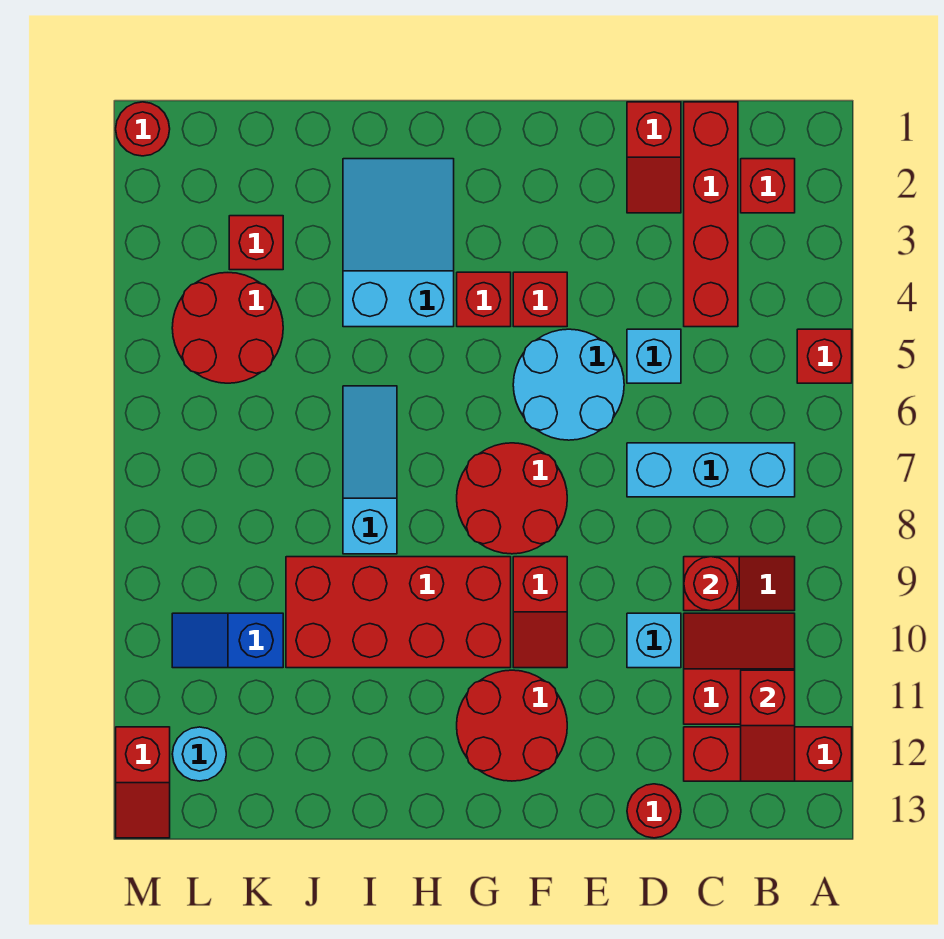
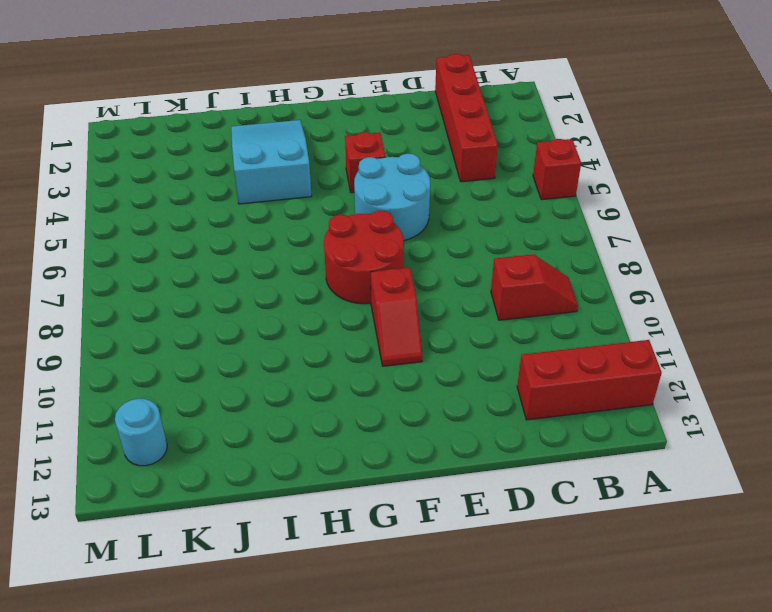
none -> red 1x1 brick [741,159,795,213]
none -> cyan 1x3 brick [627,443,795,497]
none -> red 2x2 slope [684,613,795,724]

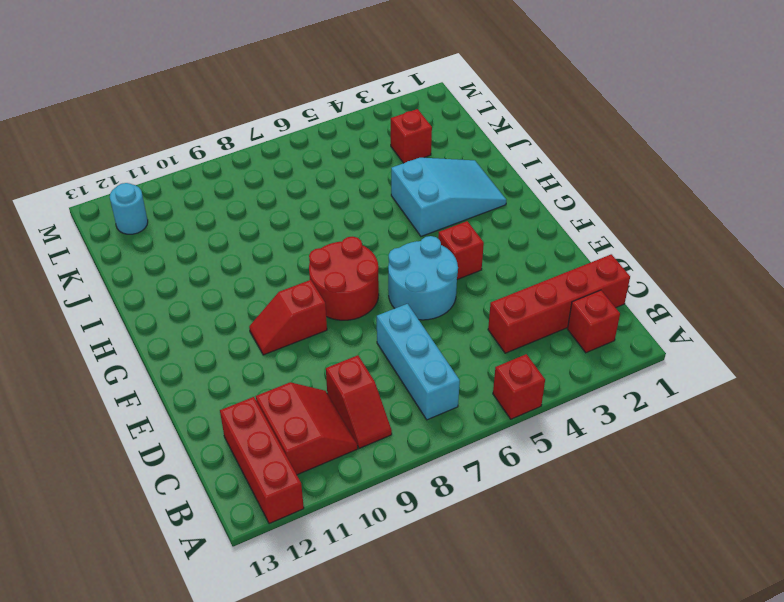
none -> red 1x2 slope [627,102,681,213]
none -> cyan 1x1 brick [627,329,681,383]
none -> cyan 1x1 brick [627,613,681,668]

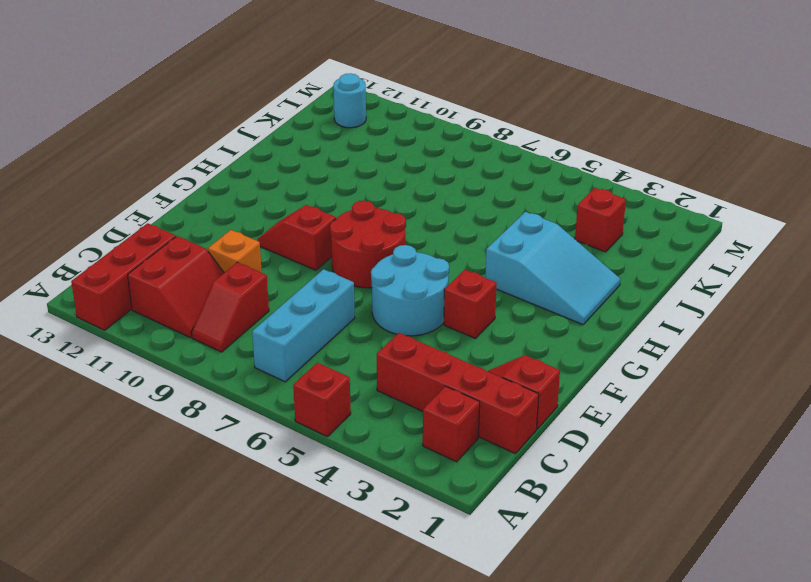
orange 1x1 brick [208,230,262,273] -> cyan 1x1 brick [627,613,681,668]
none -> cyan 1x1 brick [627,329,681,383]
none -> red 1x1 round brick [627,784,681,838]
none -> red 2x2 round brick [457,670,567,781]

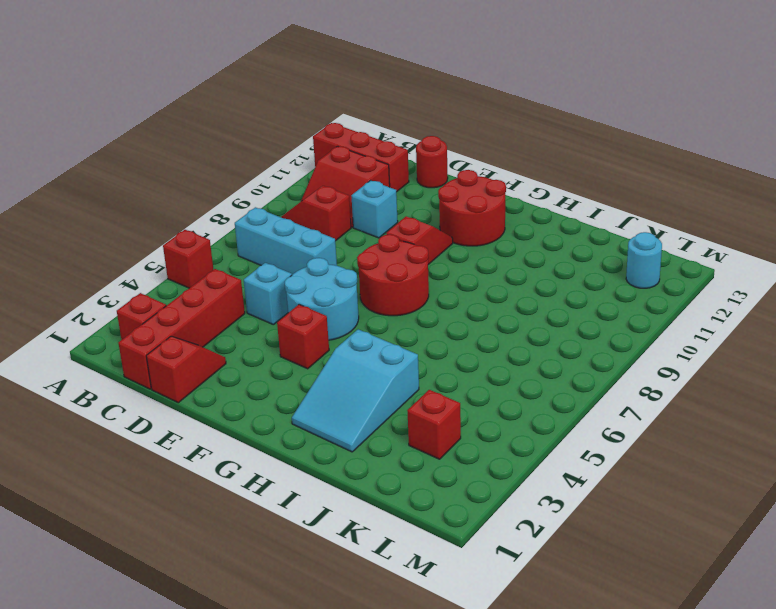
none -> red 1x1 brick [457,272,511,327]
none -> red 2x4 brick [286,557,511,668]
none -> cyan 1x3 slope [343,386,397,554]

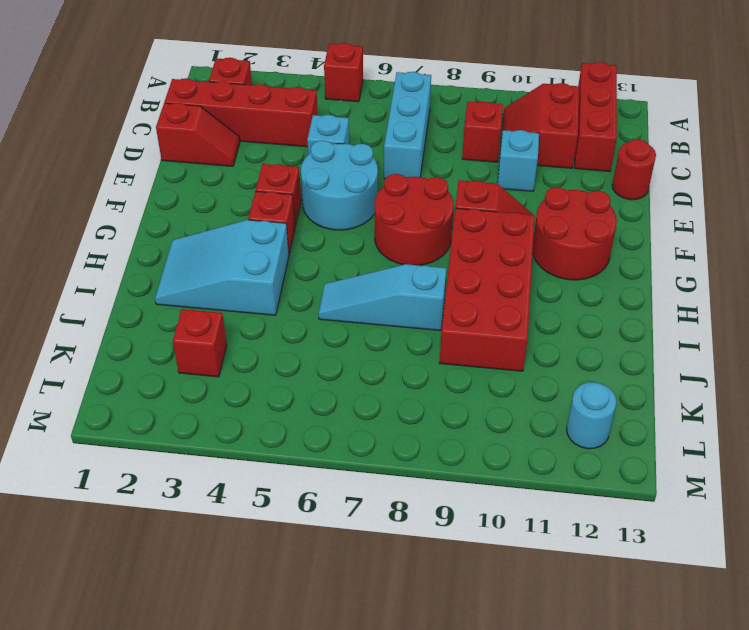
none -> red 2x2 round brick [172,273,283,383]
none -> blue 1x2 slope [172,613,283,668]
none -> red 1x1 round brick [116,102,170,156]

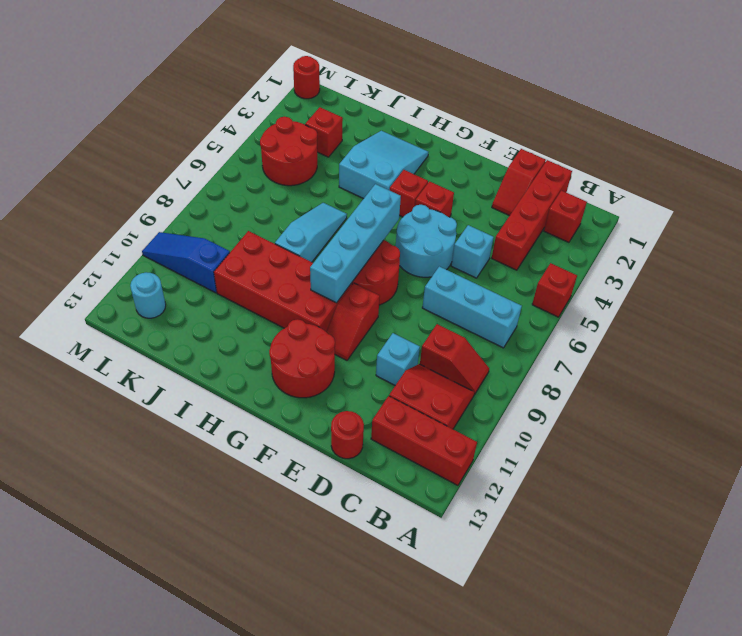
cyan 1x4 brick [310,184,401,303] -> none
blue 1x3 slope [142,232,230,293] -> blue 1x2 slope [172,613,283,668]
none -> red 1x2 slope [116,727,170,838]
none -> red 1x2 slope [741,670,795,781]
none -> red 1x1 round brick [684,557,738,611]

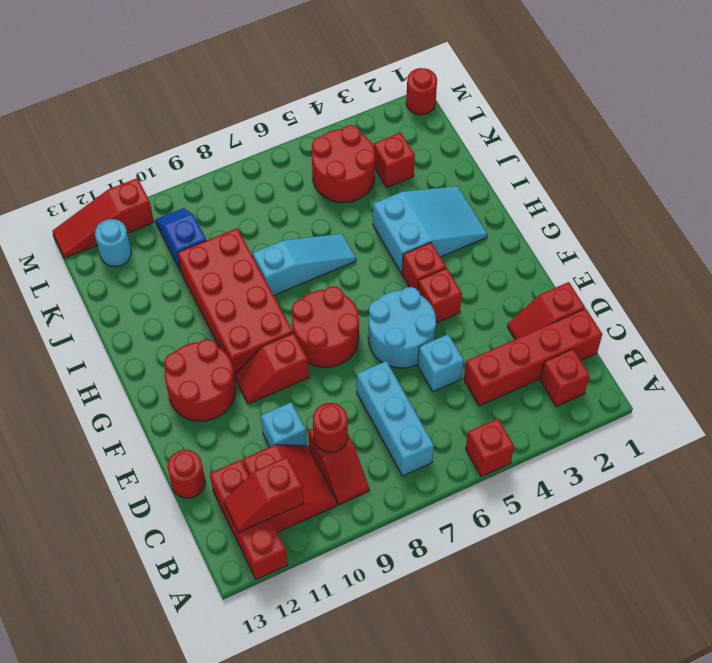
red 1x3 slope [52,178,154,258] -> red 1x2 slope [116,727,170,838]

